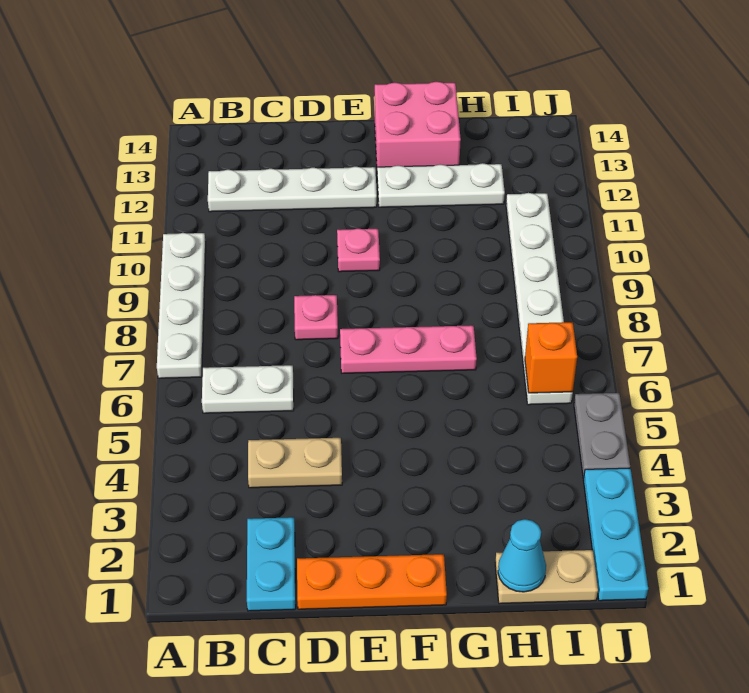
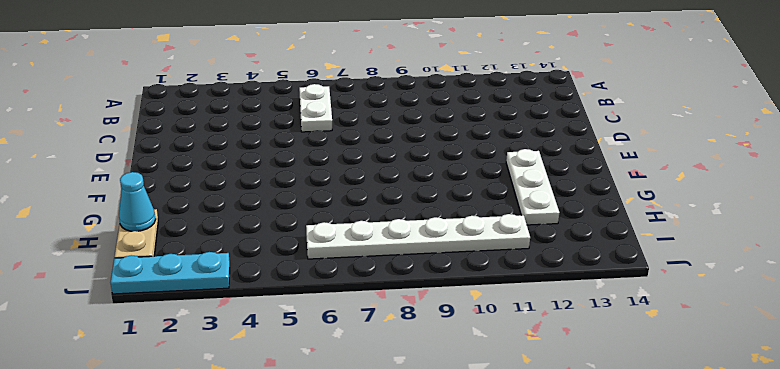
none -> white 1x4 plate [157,233,206,378]
none -> white 1x4 plate [208,166,377,212]
none -> cyan 1x2 plate [247,517,296,611]

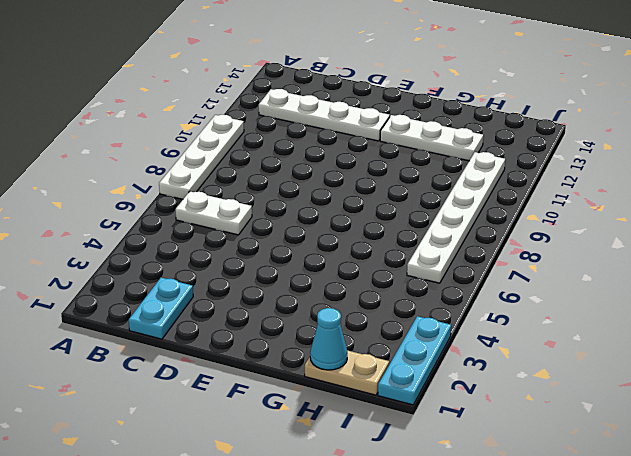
none -> tan 1x2 plate [248,438,342,488]
none -> orange 1x3 plate [297,554,447,609]
none -> pink 1x1 plate [294,295,338,340]

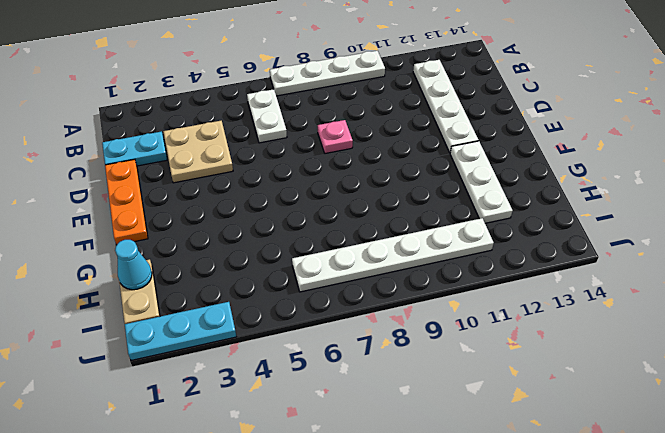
tan 2x2 plate [163,121,233,183] -> tan 1x2 plate [248,438,342,488]
none -> pink 1x3 plate [340,325,477,373]
none -> pink 1x1 plate [337,228,380,272]
none -> pink 2x2 brick [375,82,461,167]

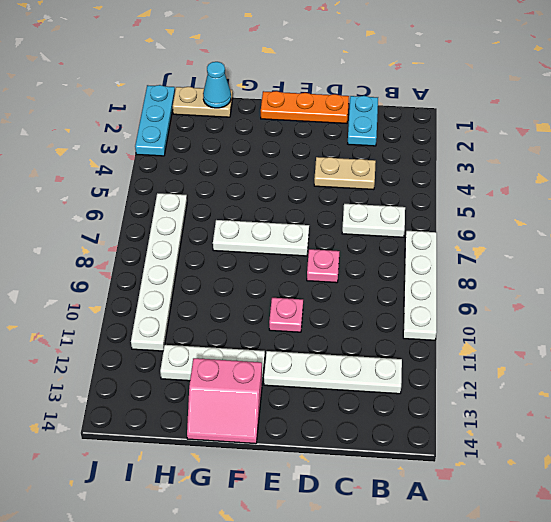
white 1x3 plate [213,220,309,256] -> pink 1x3 plate [340,325,477,373]
pink 2x2 slope [187,358,262,444] -> pink 2x2 brick [375,82,461,167]
none -> grey 1x2 plate [574,393,630,478]
none -> orange 1x1 brick [525,322,577,393]

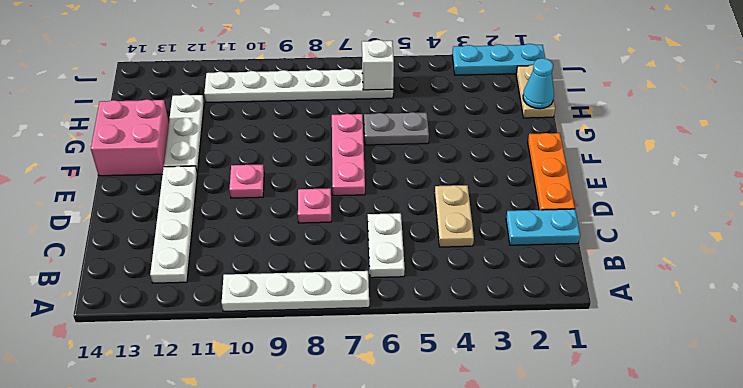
grey 1x2 plate [364,112,429,145] -> grey 1x2 plate moved to [574,393,630,478]
white 1x1 brick [362,40,394,90] -> orange 1x1 brick [525,322,577,393]

